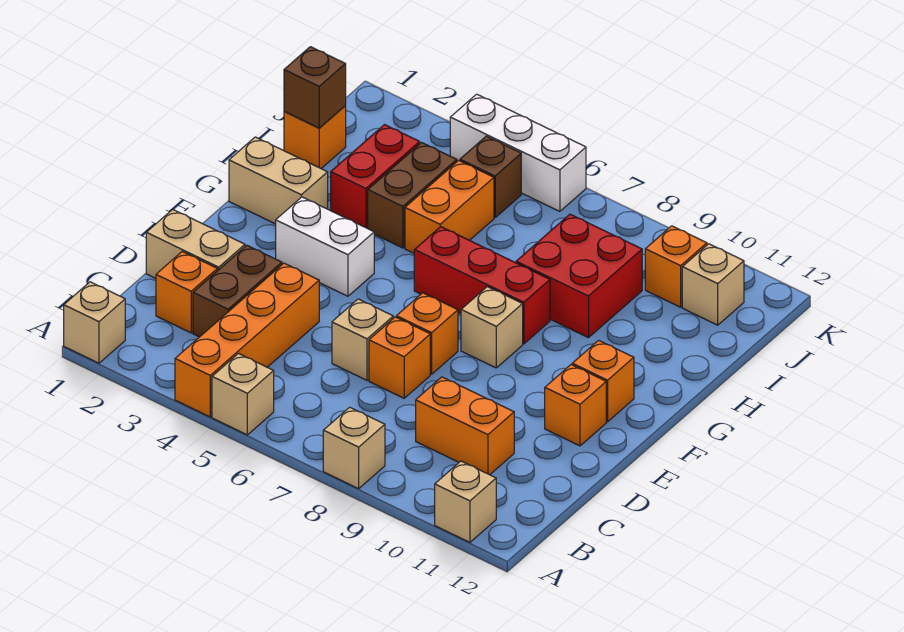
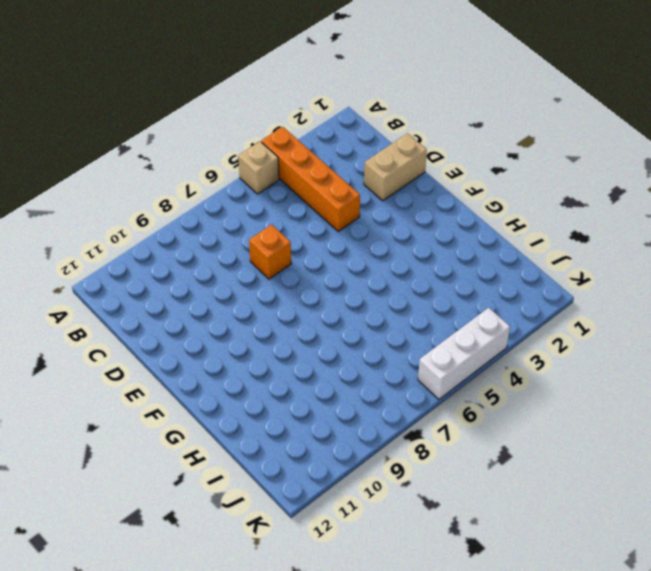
none -> tan 1x1 brick [64,282,125,363]
none -> tan 1x1 brick [323,407,385,489]
none -> tan 1x1 brick [435,461,496,542]

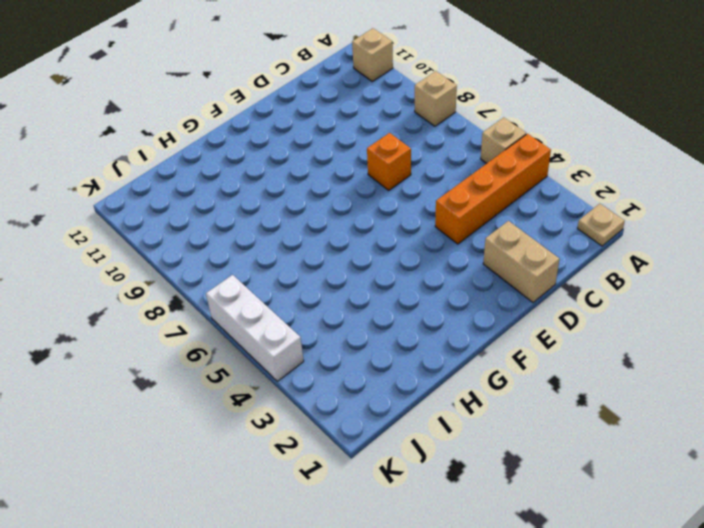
tan 1x1 plate [577,204,625,246] -> tan 1x1 brick [64,282,125,363]
none -> orange 1x1 brick [156,252,217,333]
none -> brown 1x2 brick [193,245,282,337]
none -> orange 1x2 brick [416,377,514,475]

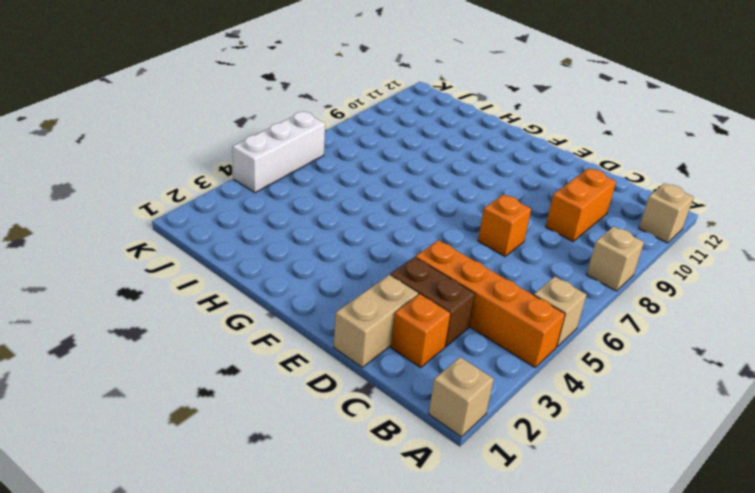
none -> tan 1x1 brick [332,299,393,380]
none -> orange 1x1 brick [396,293,458,374]
none -> orange 1x1 brick [545,365,606,446]

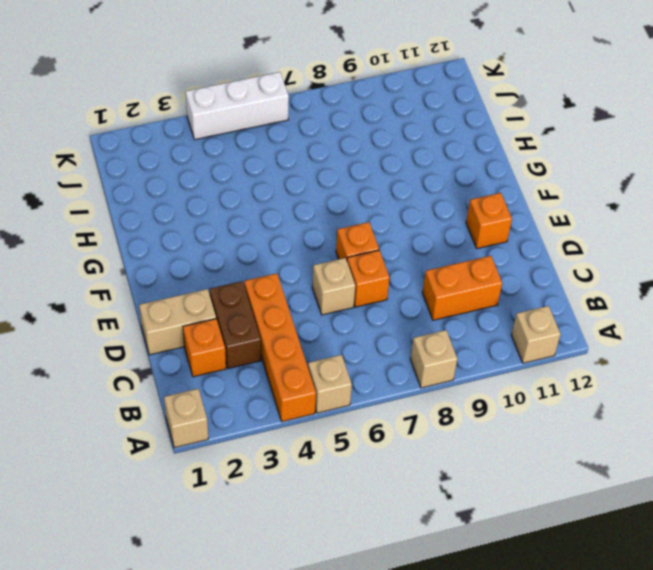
none -> white 1x2 brick [276,197,374,296]
none -> tan 1x1 brick [461,287,523,368]
none -> orange 1x1 brick [572,340,634,422]

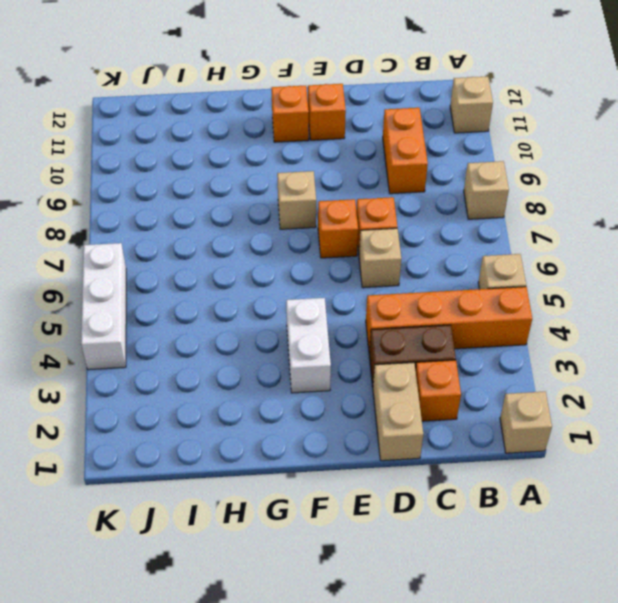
none -> tan 1x2 brick [229,137,328,224]
none -> red 1x3 brick [414,227,550,344]
none -> red 1x2 brick [331,125,420,228]

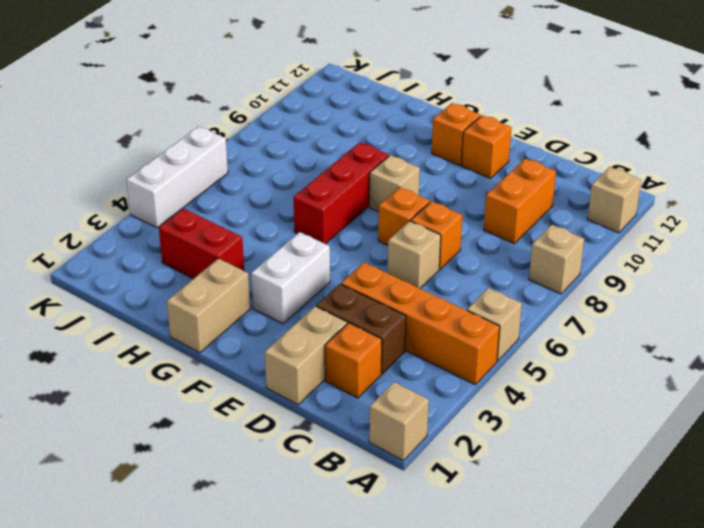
none -> brown 1x2 brick [368,143,457,248]
none -> orange 1x2 brick [405,160,494,253]
none -> red 2x2 brick [516,214,642,338]

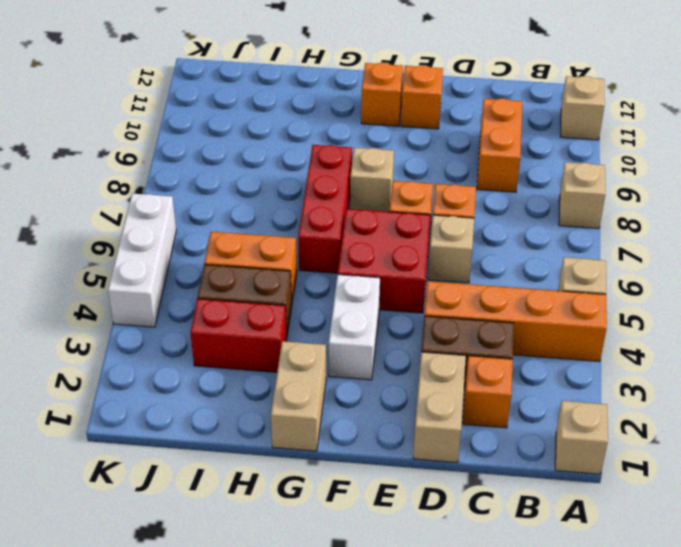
red 2x2 brick [338,209,431,313] -> red 2x2 brick moved to [516,214,642,338]
none -> orange 1x1 brick [284,106,346,168]
none -> brown 1x1 brick [460,136,521,217]
none -> orange 1x1 brick [645,226,707,307]

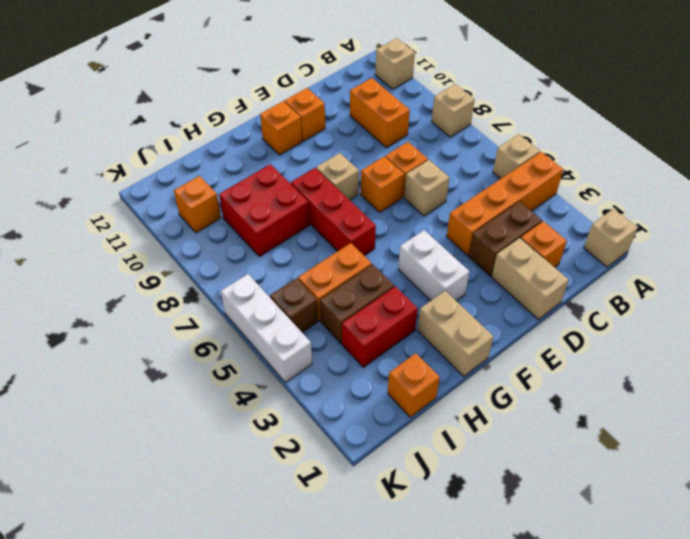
none -> tan 1x1 brick [682,244,744,325]
none -> brown 1x1 brick [284,47,346,128]

